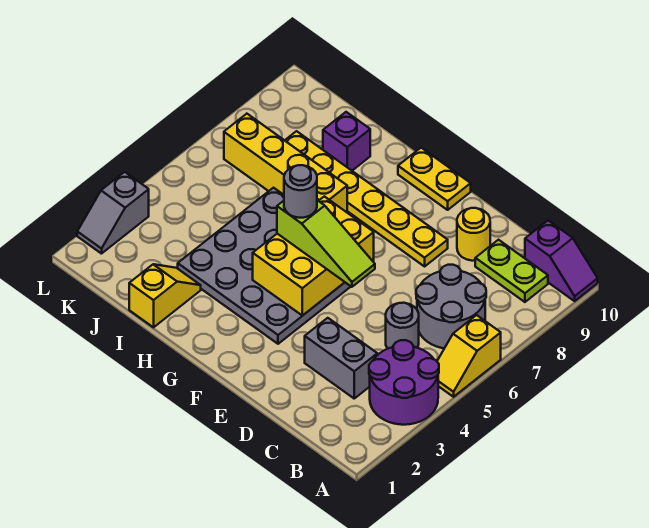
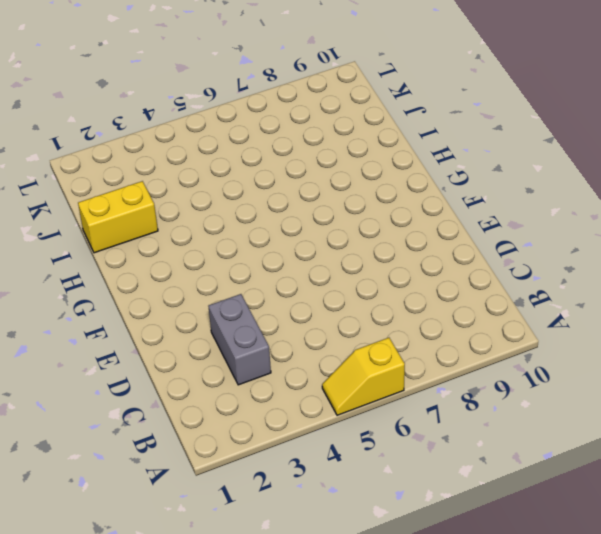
yellow 1x2 brick [78,181,158,253] -> yellow 1x2 slope [129,264,201,327]
none -> purple 2x2 round brick [369,340,439,425]
none -> purple 1x2 slope [525,221,598,301]
none -> grey 2x2 round brick [416,265,486,348]

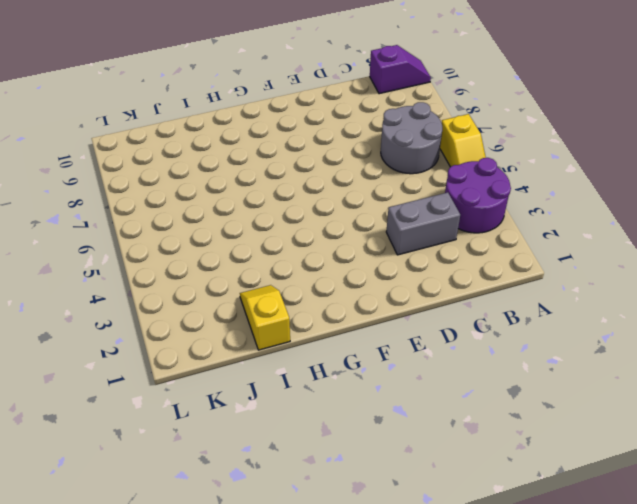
none -> lime 1x2 plate [475,240,548,302]
none -> grey 1x1 round brick [386,303,419,349]
none -> yellow 1x1 round brick [457,208,490,261]

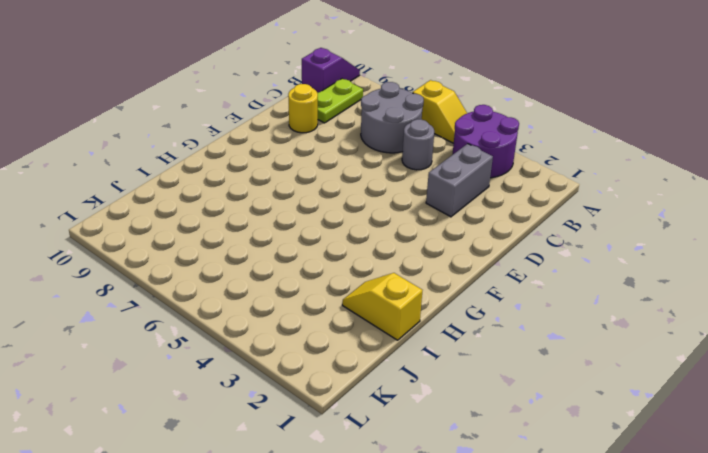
none -> yellow 1x6 plate [285,131,448,266]
none -> grey 4x4 plate [178,188,374,344]
none -> yellow 1x2 plate [398,148,471,210]

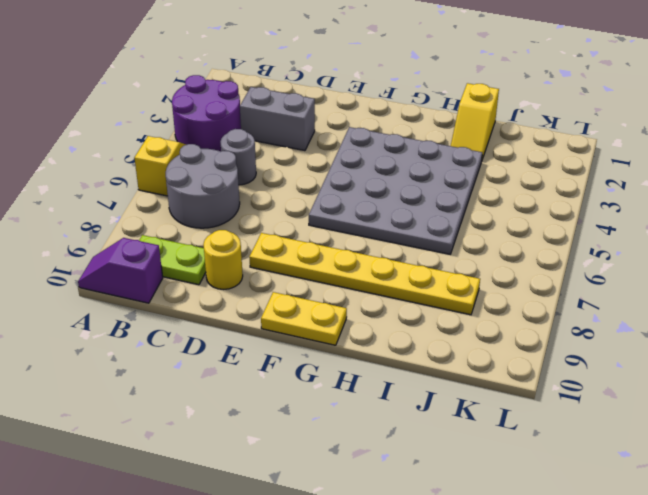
none -> yellow 1x4 brick [224,114,347,212]
none -> purple 1x1 brick [323,112,370,171]
none -> grey 1x2 slope [77,172,149,254]

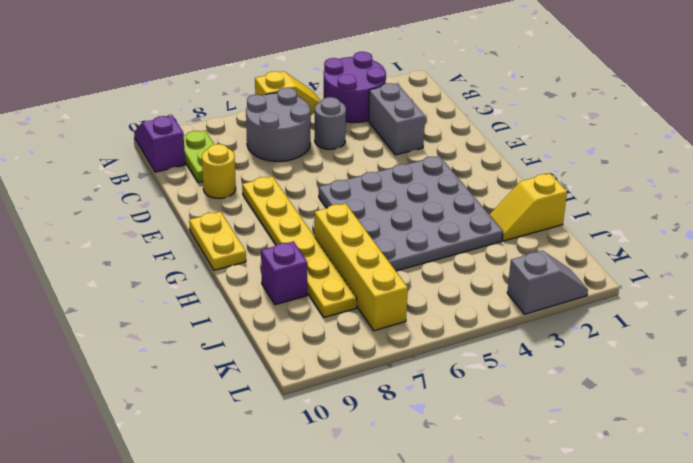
none -> yellow 2x3 brick [253,196,374,316]
none -> lime 1x3 slope [277,200,375,287]
none -> grey 1x1 round brick [284,165,317,218]

